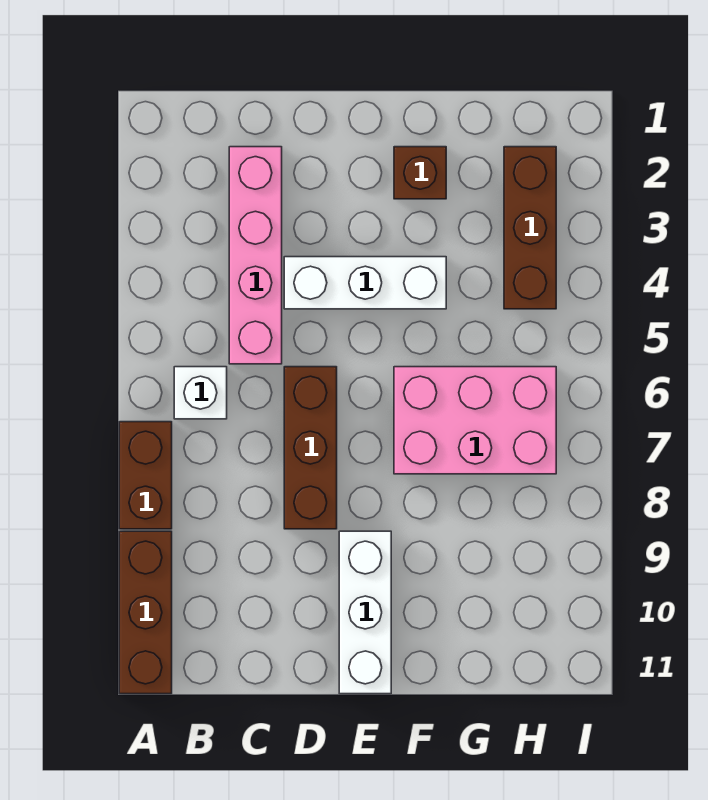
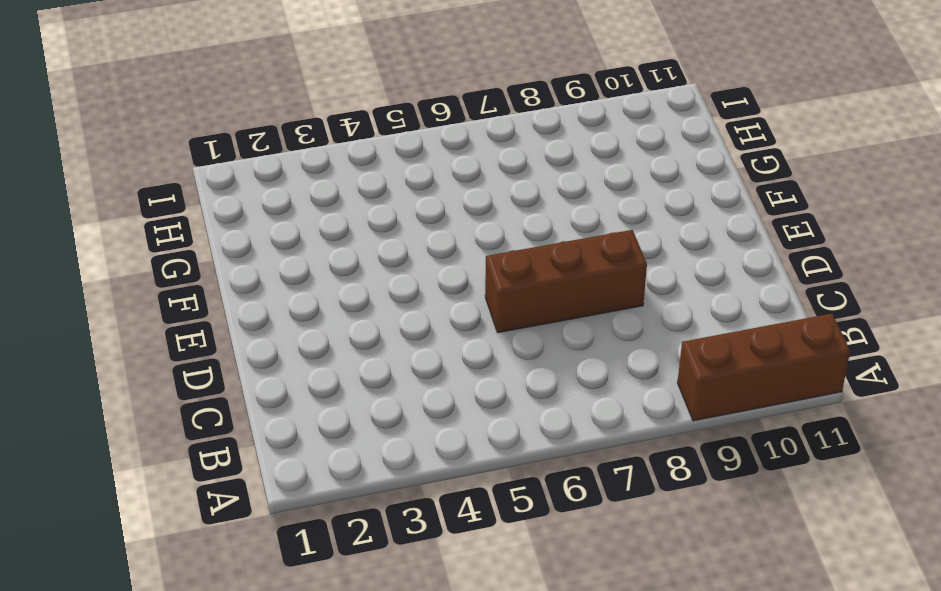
none -> brown 1x2 brick [119,422,172,529]
none -> white 1x1 brick [174,367,227,419]

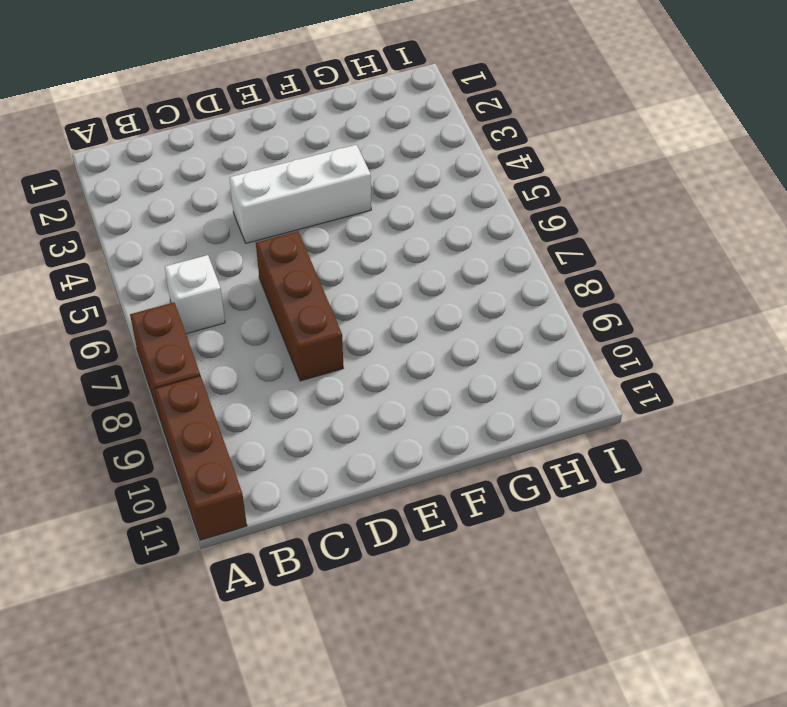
none -> pink 1x4 brick [229,147,282,364]
none -> white 1x3 brick [339,531,391,694]

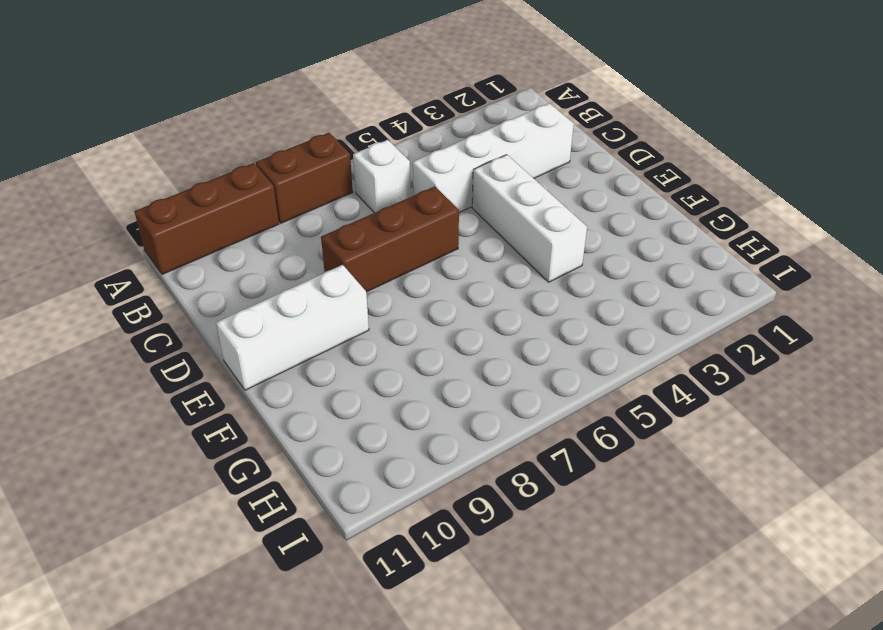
white 1x4 brick [413,103,574,212] -> pink 1x4 brick [229,147,282,364]
none -> brown 1x1 brick [394,147,446,199]
none -> pink 2x3 brick [394,367,556,474]

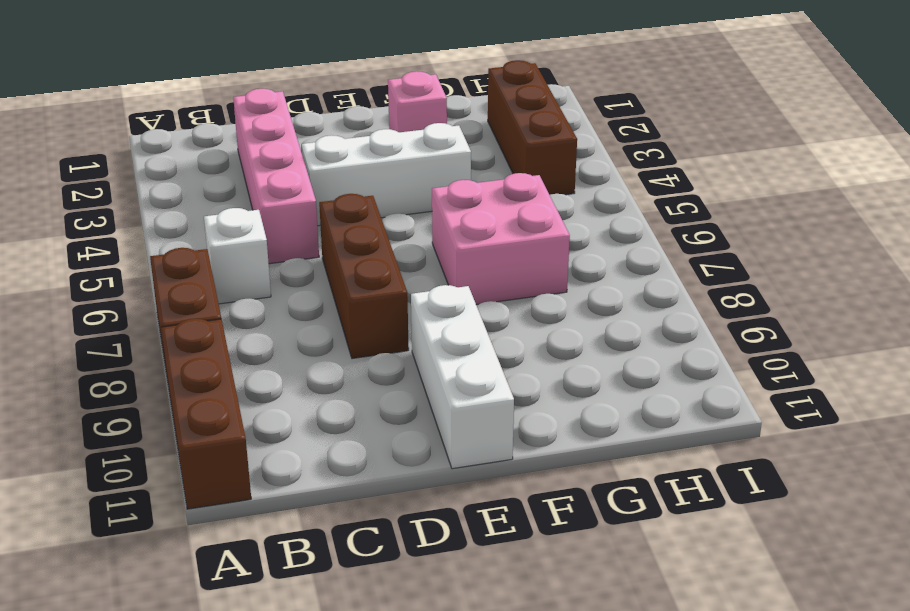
pink 1x1 brick [388,71,447,132] -> brown 1x1 brick [394,147,446,199]
pink 2x2 brick [432,173,570,305] -> pink 2x3 brick [394,367,556,474]

